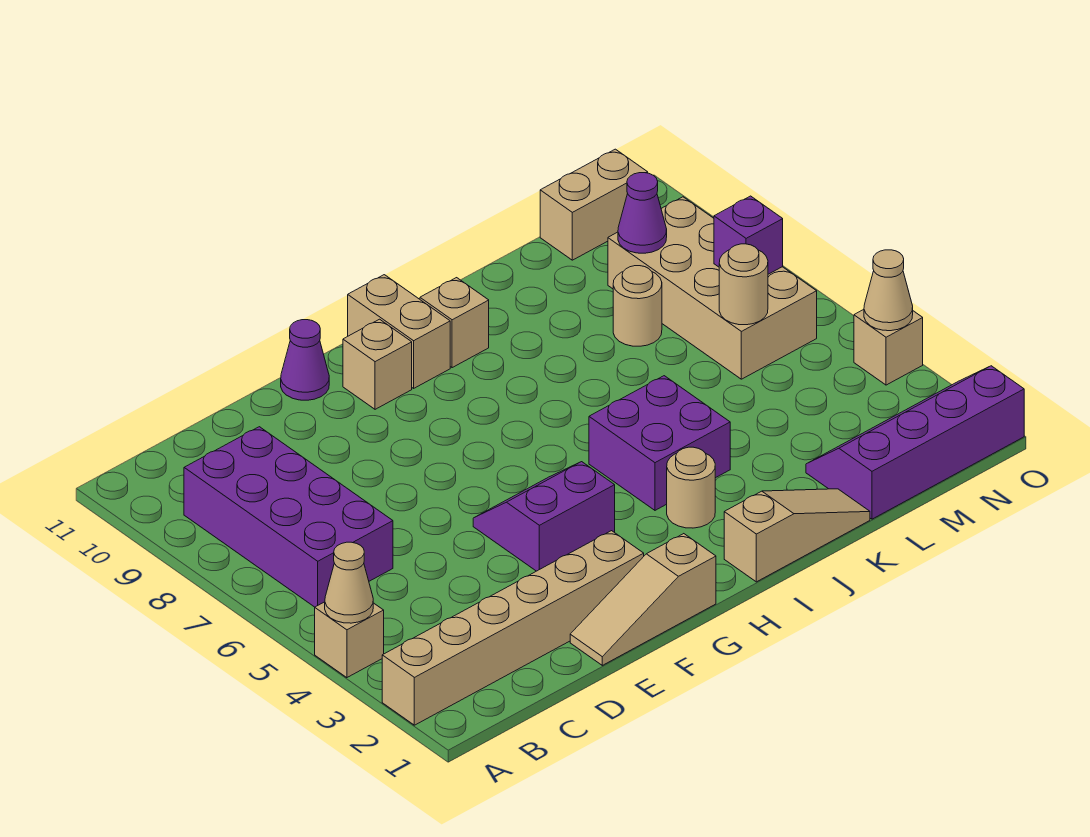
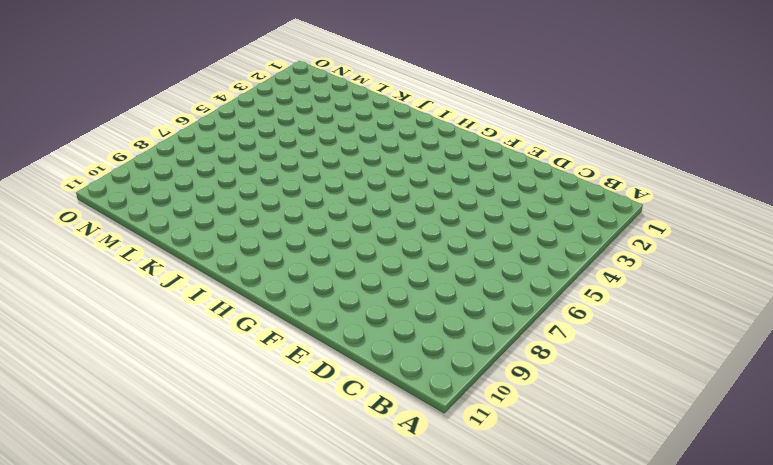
none -> tan 1x6 brick [382,531,644,725]
none -> tan 1x1 brick [315,602,384,678]
none -> purple 2x4 brick [184,427,393,607]

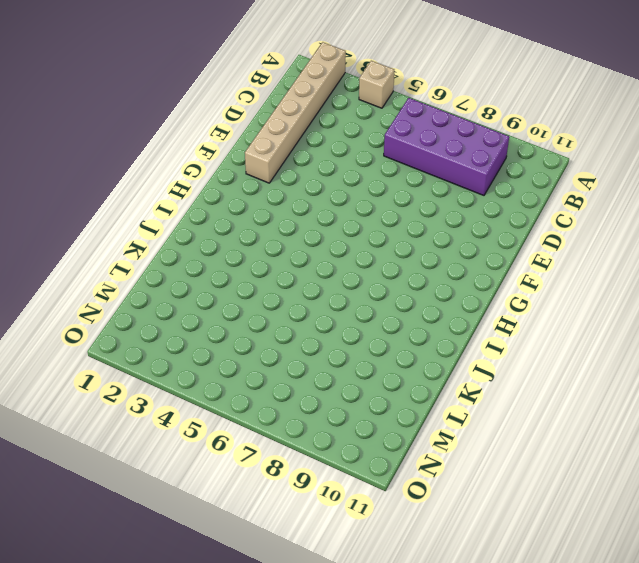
none -> tan 1x3 slope [570,534,716,665]
none -> purple 2x2 slope [473,462,615,571]
none -> purple 1x1 cone [281,320,329,400]

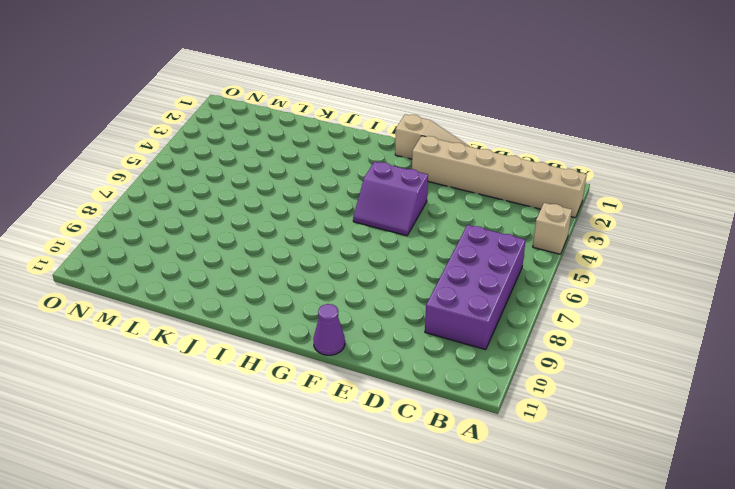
none -> tan 1x1 brick [343,319,412,409]
none -> tan 1x2 brick [348,275,450,388]
none -> tan 1x3 slope [724,489,870,582]

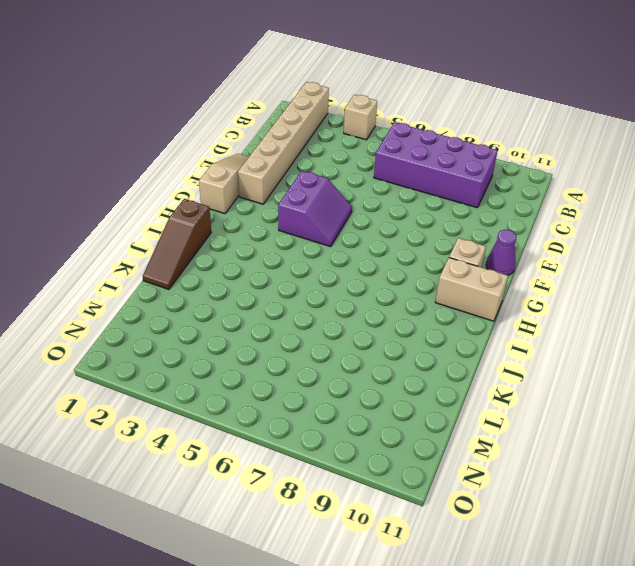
brown 1x3 slope [143,199,211,289] -> tan 1x3 slope [724,489,870,582]
none -> tan 1x1 round brick [667,447,715,528]
none -> purple 2x2 brick [589,376,730,510]
none -> tan 1x1 brick [420,278,489,368]

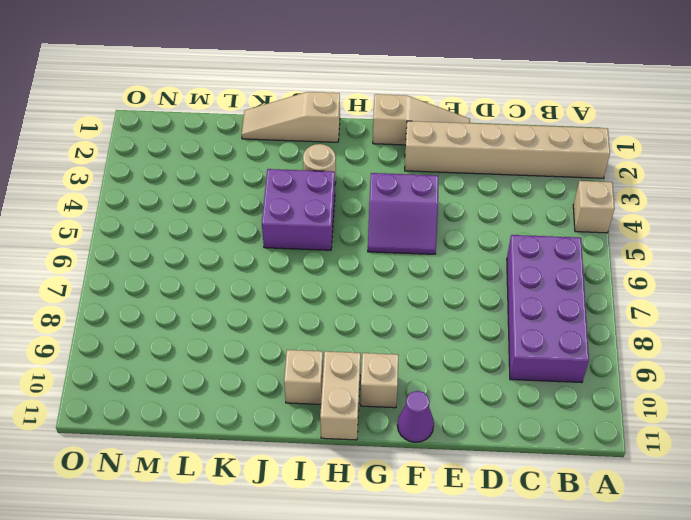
none -> purple 2x4 slope [806,366,1024,519]
none -> tan 1x1 round brick [613,266,662,346]
none -> tan 2x4 brick [608,197,817,379]

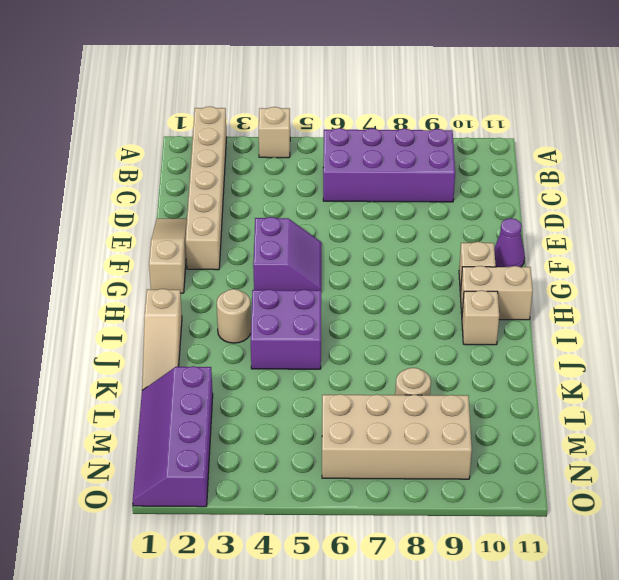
purple 2x4 slope [133,366,213,507] -> purple 2x4 slope turned to [806,366,1024,519]
none -> tan 1x2 brick [540,149,648,260]
none -> tan 1x1 brick [854,310,923,385]
none -> tan 1x1 cone [325,542,373,623]

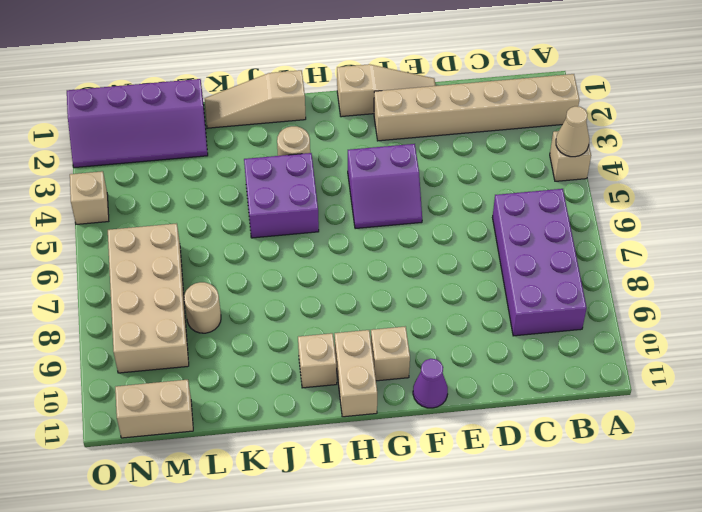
none -> tan 1x1 round brick [719,244,768,325]
none -> purple 1x1 cone [618,173,667,253]
none -> purple 1x1 brick [714,196,783,274]

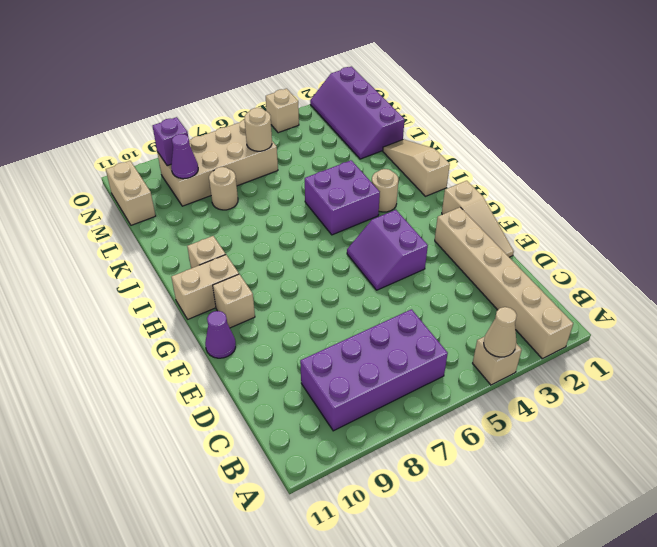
purple 1x1 brick [153,117,188,166] -> purple 1x1 brick moved to [714,196,783,274]
none -> tan 1x1 cone [864,250,913,331]

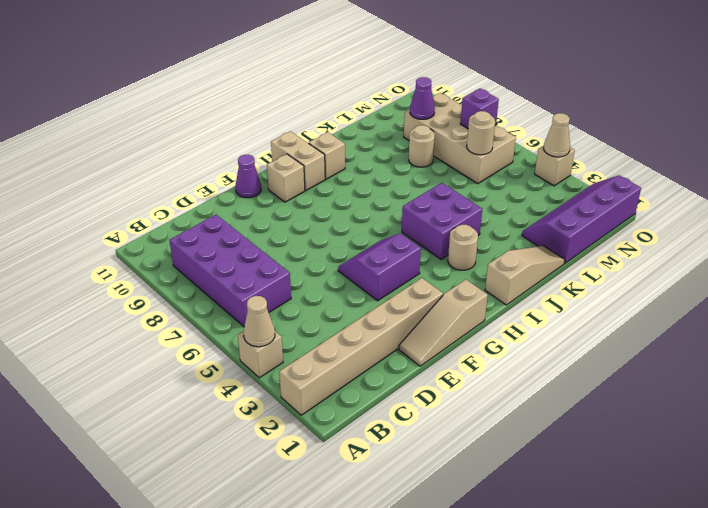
none -> tan 1x2 brick [540,149,648,260]

